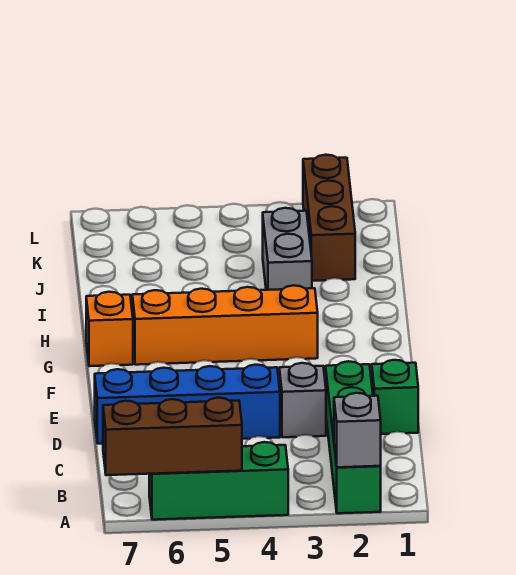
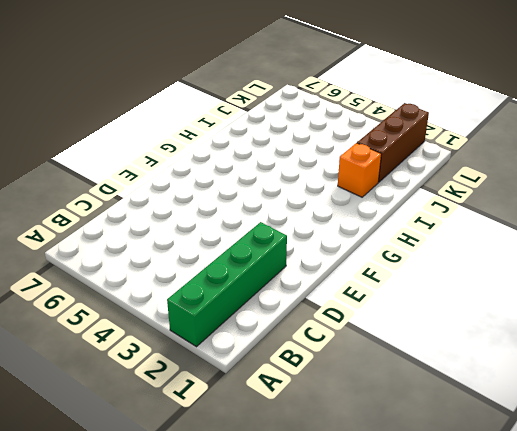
orange 1x1 brick [338,143,381,197] -> orange 1x1 brick moved to [86,292,133,366]
none -> green 1x3 brick [149,442,288,520]
none -> green 1x1 brick [372,360,418,434]

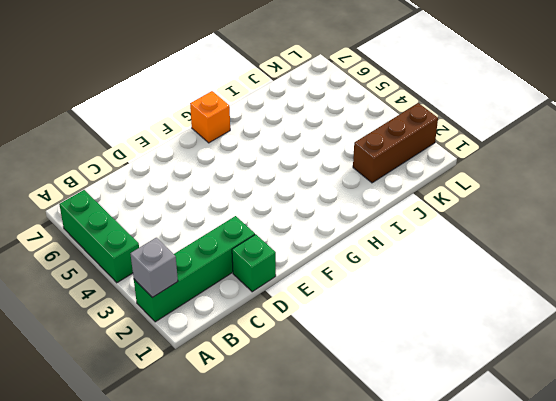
none -> grey 1x1 brick [279,363,326,437]
none -> blue 1x4 brick [95,365,280,444]

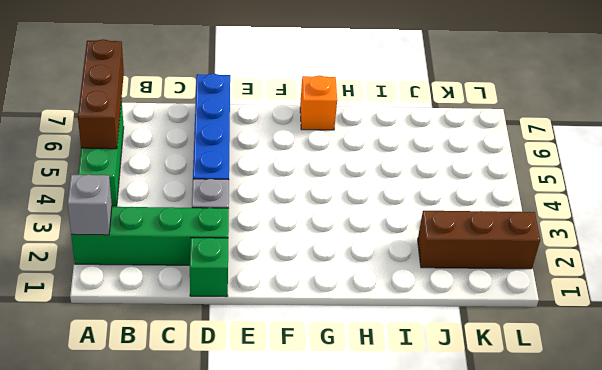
none -> orange 1x4 brick [132,285,318,365]
none -> grey 1x2 brick [263,208,312,290]

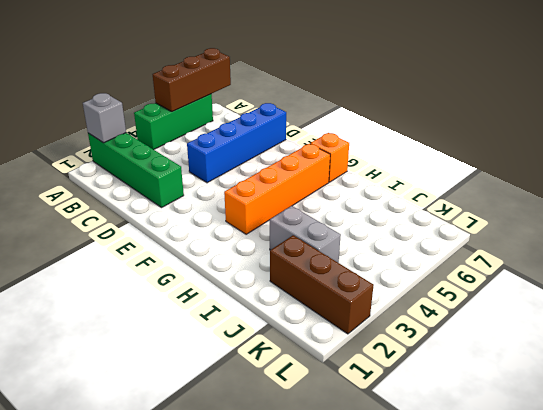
none -> green 1x1 brick [372,360,418,434]
none -> grey 1x1 brick [279,363,326,437]

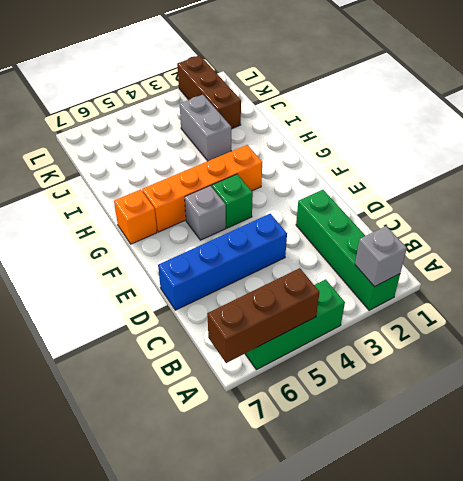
green 1x1 brick [212,174,253,228] -> green 1x1 brick moved to [372,360,418,434]
grey 1x1 brick [185,186,226,240] -> grey 1x1 brick moved to [279,363,326,437]

